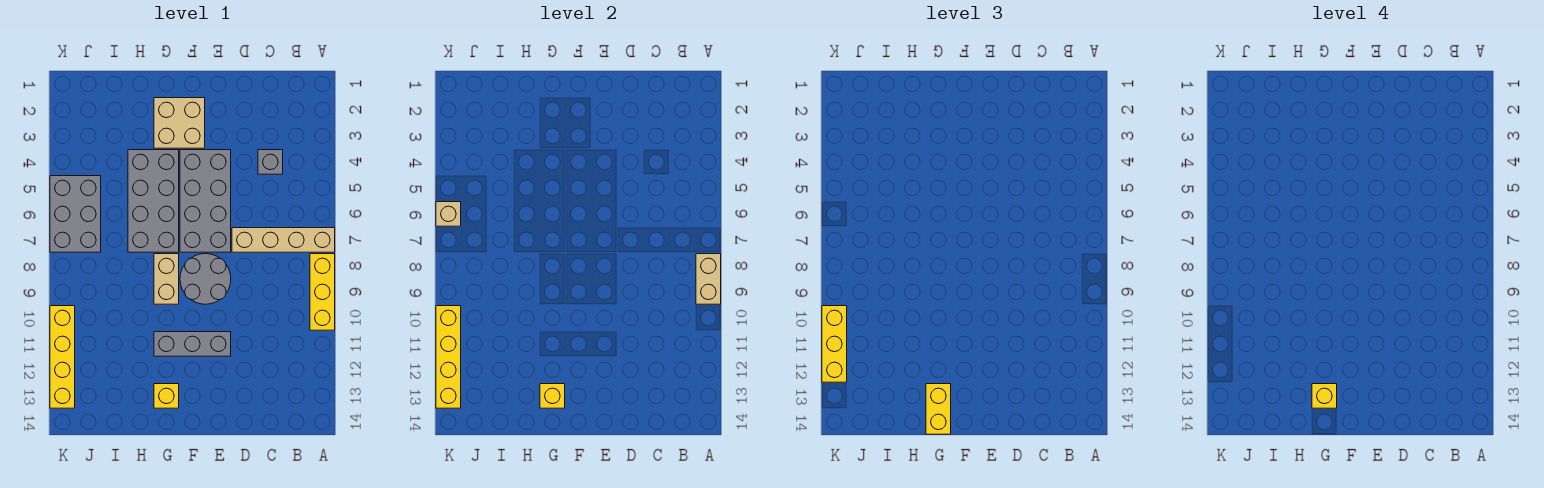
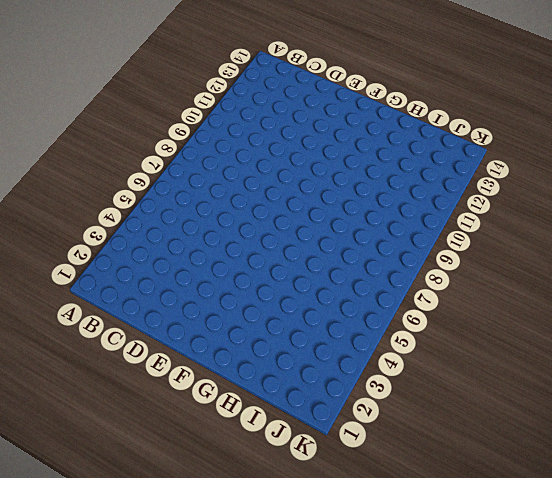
none -> tan 1x4 brick [232,228,335,252]
none -> yellow 1x3 brick [310,254,335,330]
none -> grey 1x1 brick [258,150,283,174]

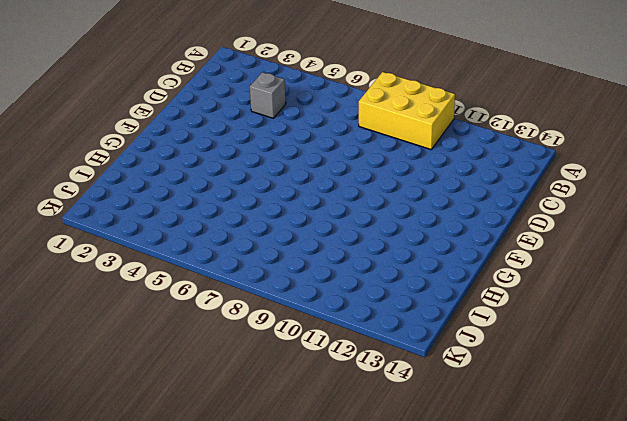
yellow 2x3 brick [359,72,455,149] -> yellow 1x3 brick [310,254,335,330]
none -> tan 1x4 brick [232,228,335,252]
none -> grey 2x4 brick [180,150,231,252]
none -> grey 2x2 round brick [180,254,231,304]

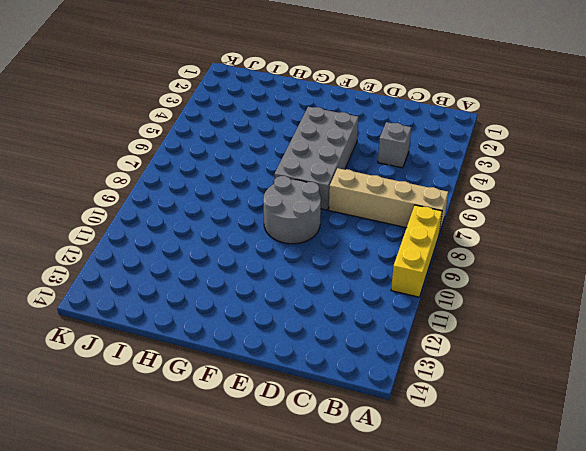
none -> grey 1x3 brick [154,332,231,356]
none -> tan 2x2 brick [154,98,205,148]
none -> grey 2x4 brick [128,150,179,252]

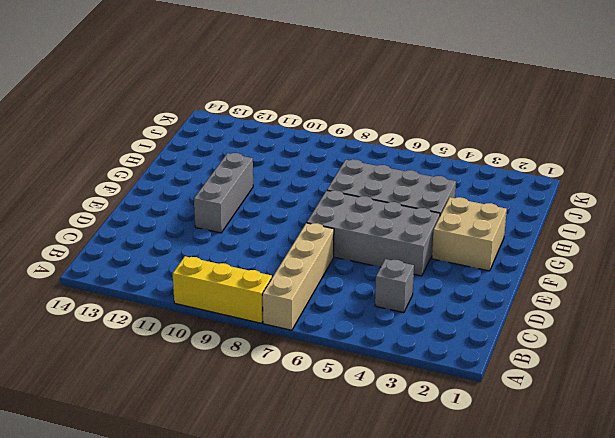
none -> grey 2x2 round brick [180,254,231,304]
none -> tan 1x2 brick [154,254,179,304]
none -> yellow 1x1 brick [154,384,179,408]

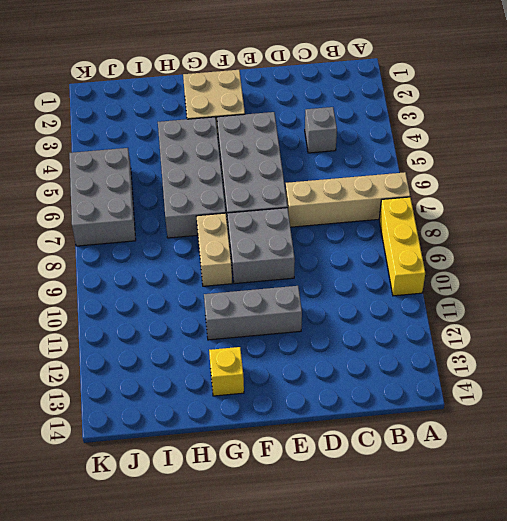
grey 2x2 brick [227,208,295,284] -> grey 2x2 round brick [180,254,231,304]
none -> yellow 1x4 brick [50,306,75,408]
none -> tan 1x2 brick [696,254,721,304]
none -> yellow 1x1 brick [540,384,565,408]

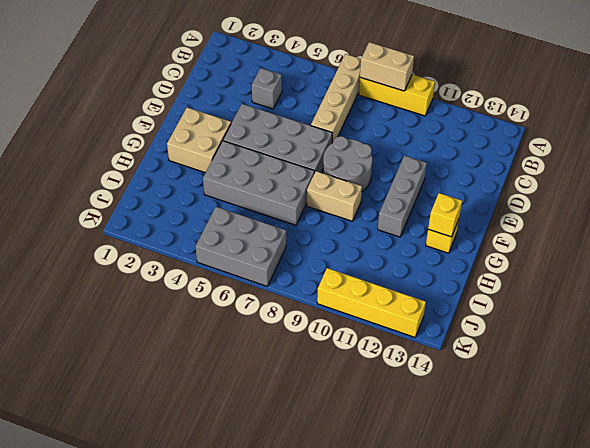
none -> tan 1x1 brick [436,202,461,226]
none -> yellow 1x4 brick [436,306,461,408]
none -> yellow 1x2 brick [926,384,951,434]

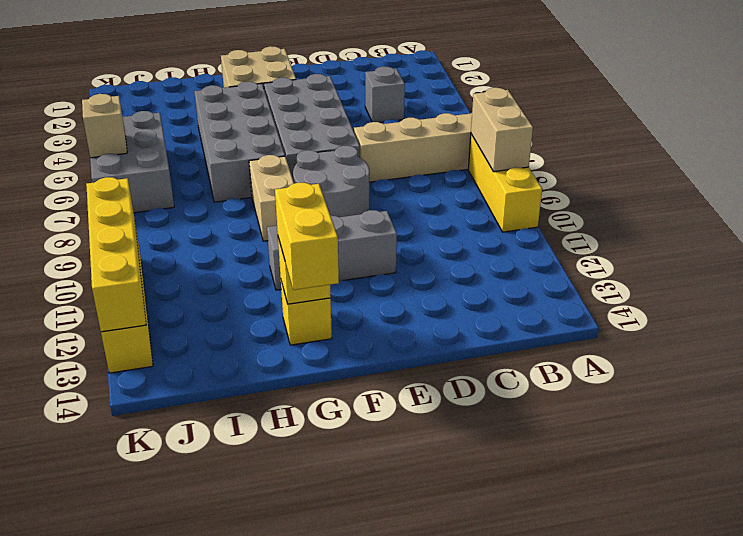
none -> yellow 1x3 brick [822,306,847,382]
none -> yellow 1x1 brick [1312,384,1337,408]

